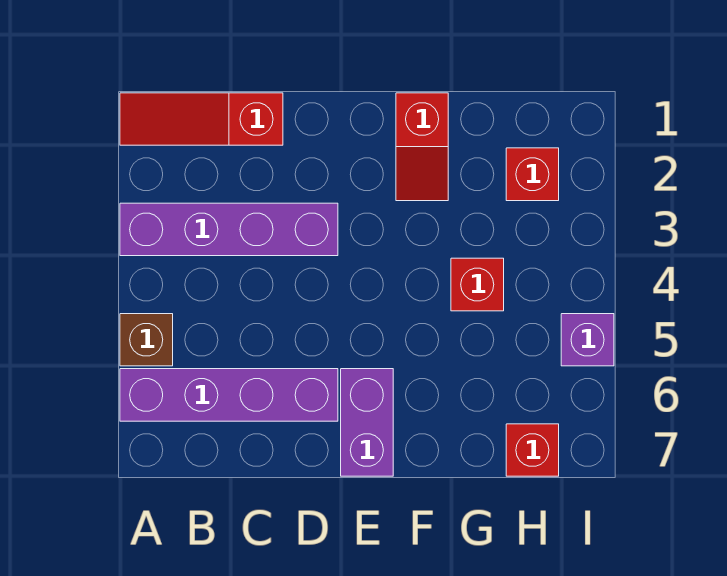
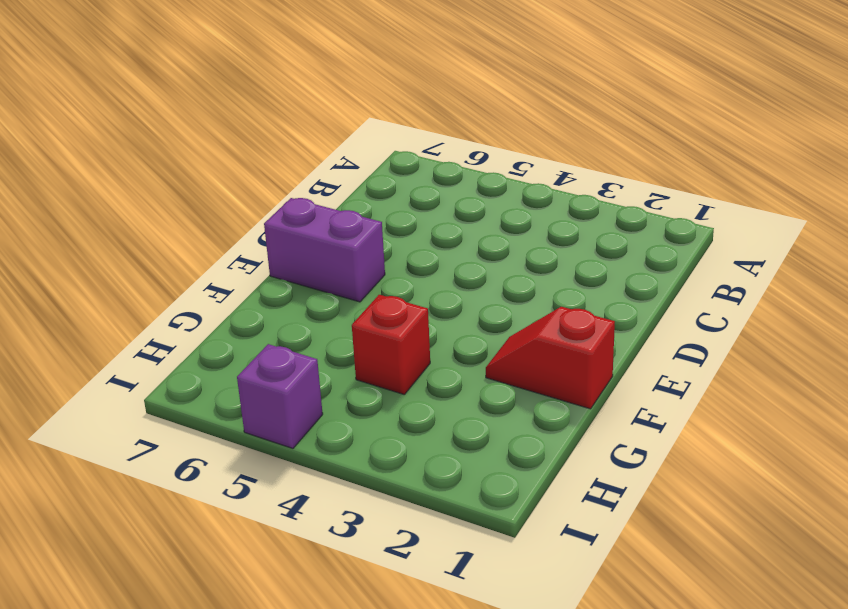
none -> red 1x3 slope [120,93,283,145]
none -> purple 1x4 brick [120,203,338,256]

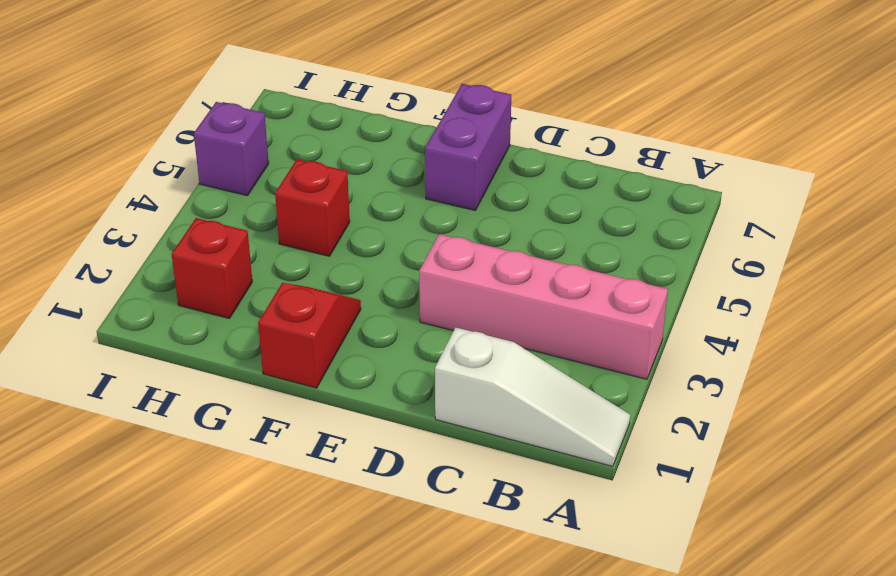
white 1x3 slope [435,327,630,466] -> red 1x3 slope [120,93,283,145]
pink 1x4 brick [419,234,668,379] -> purple 1x4 brick [120,203,338,256]
none -> brown 1x1 brick [120,314,173,366]
none -> purple 1x4 brick [120,369,338,421]

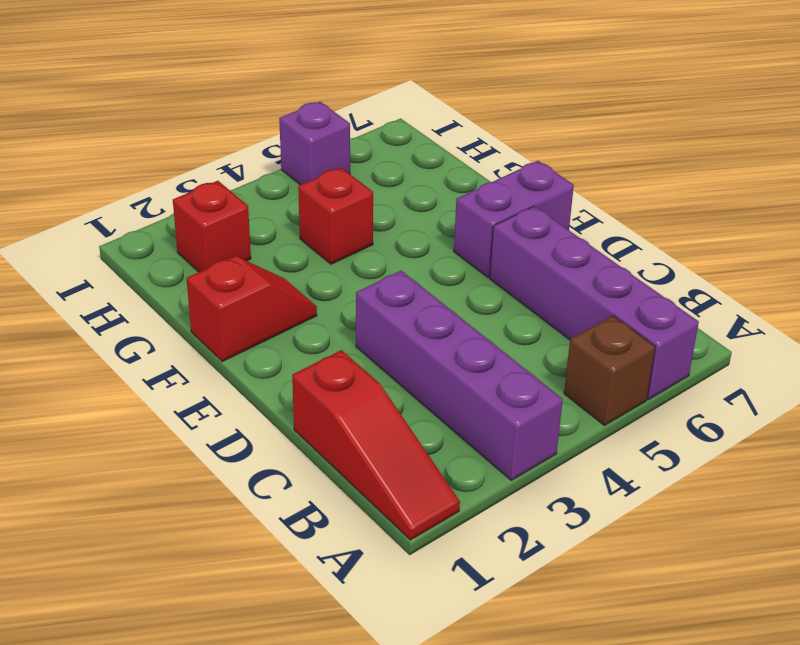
none -> red 1x1 brick [506,424,559,476]

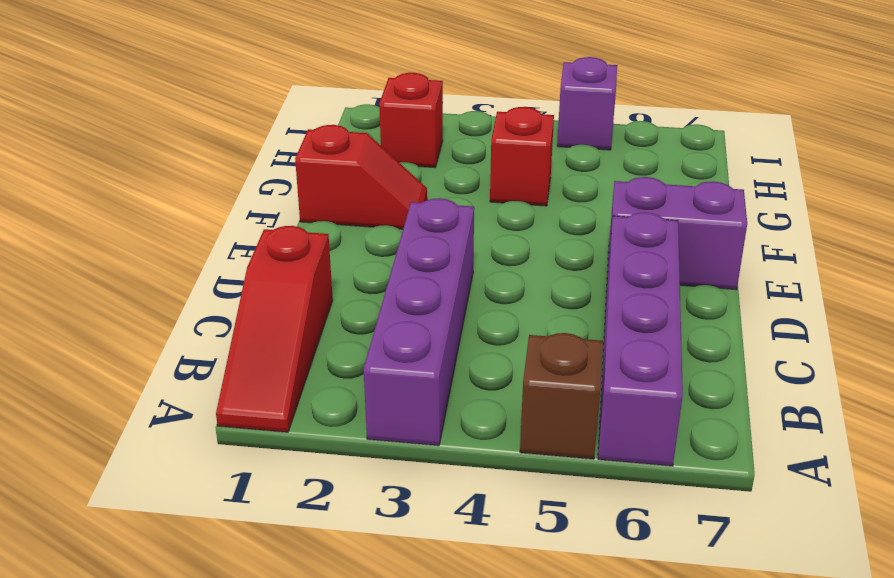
none -> red 1x1 brick [506,424,559,476]

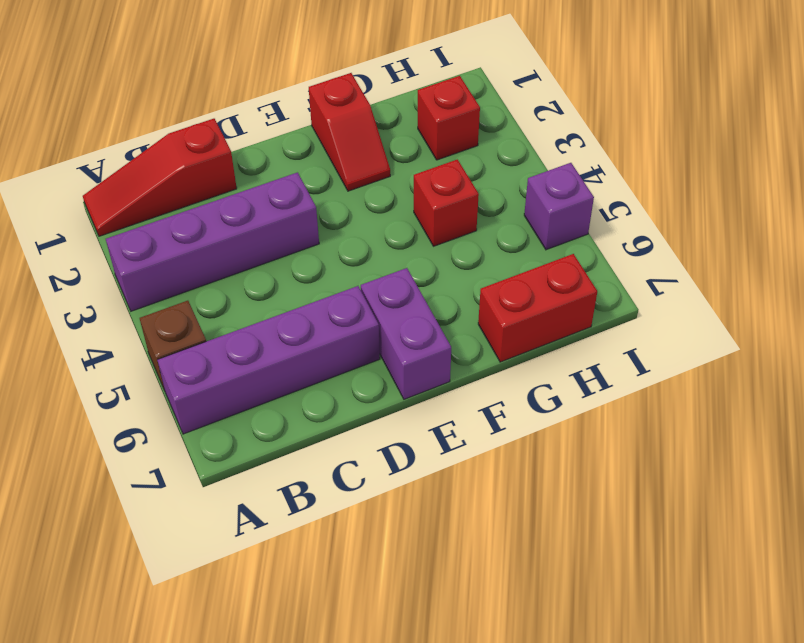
red 1x2 brick [478,254,597,362] -> red 1x1 brick [506,424,559,476]

